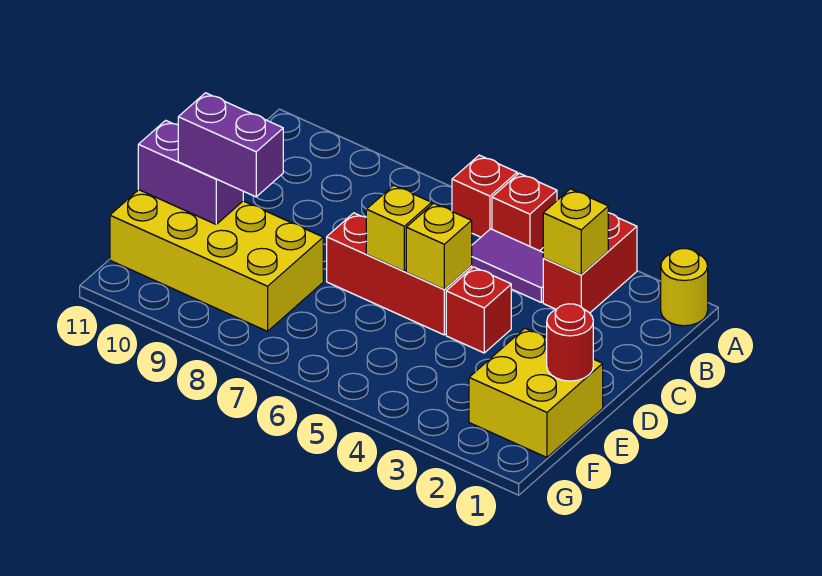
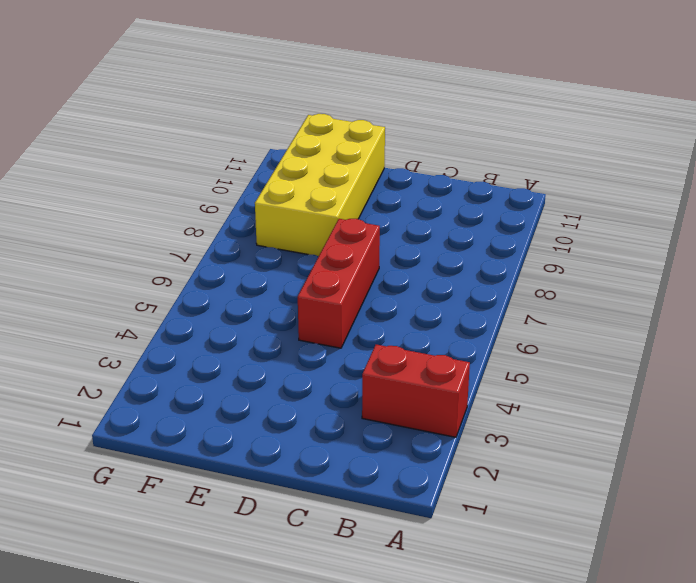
none -> yellow 1x1 round brick [661,248,708,326]
none -> red 1x1 brick [492,173,557,251]
none -> red 1x1 brick [452,155,517,237]

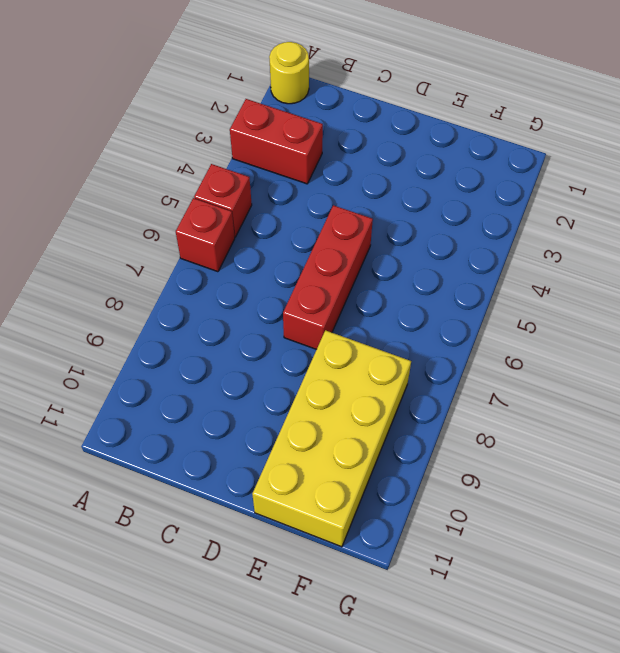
none -> purple 1x2 tile [472,229,544,302]
none -> red 1x1 brick [446,267,511,353]
none -> yellow 2x2 brick [469,328,603,457]

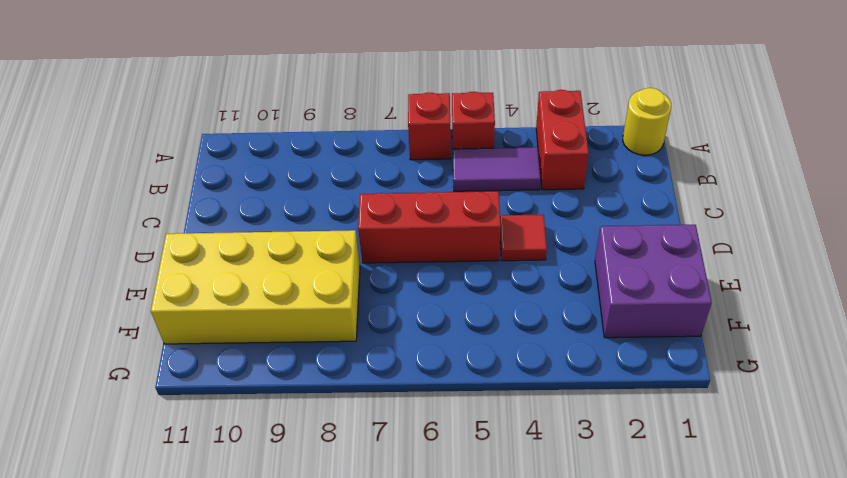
red 1x1 tile [500,214,547,261] -> red 1x1 brick [446,267,511,353]
purple 2x2 brick [595,225,712,338] -> yellow 2x2 brick [469,328,603,457]
none -> yellow 1x1 brick [543,189,608,275]
none -> yellow 1x1 brick [406,203,472,289]
none -> yellow 1x1 brick [366,185,432,271]

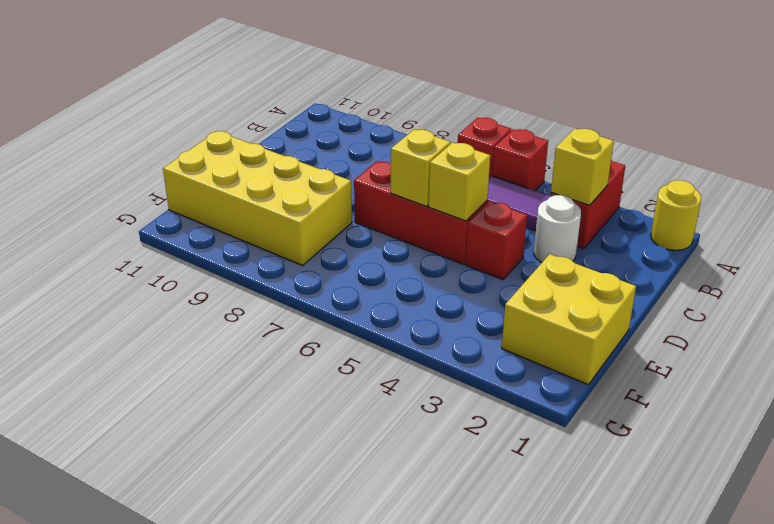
white 1x1 round brick [534,195,581,263] -> none
none -> red 1x1 round brick [547,304,593,381]
none -> purple 1x2 brick [138,120,243,224]
none -> purple 1x2 brick [178,93,283,197]

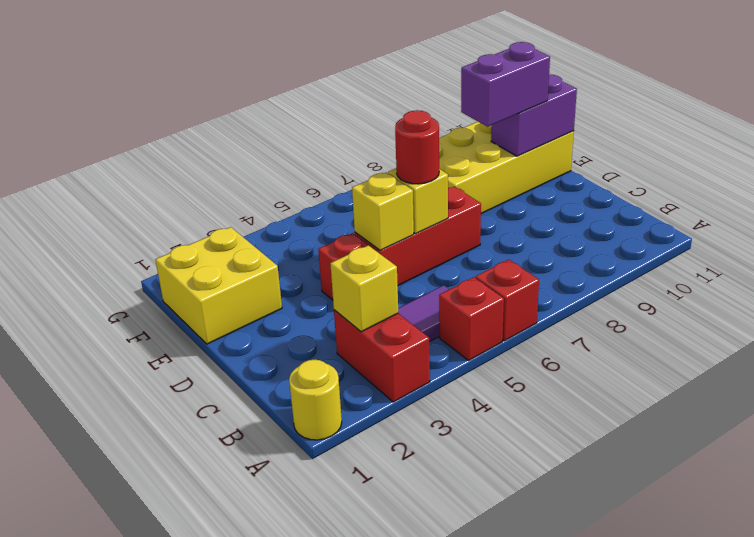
red 1x1 round brick [395,110,439,184] -> red 1x1 round brick moved to [547,304,593,381]

